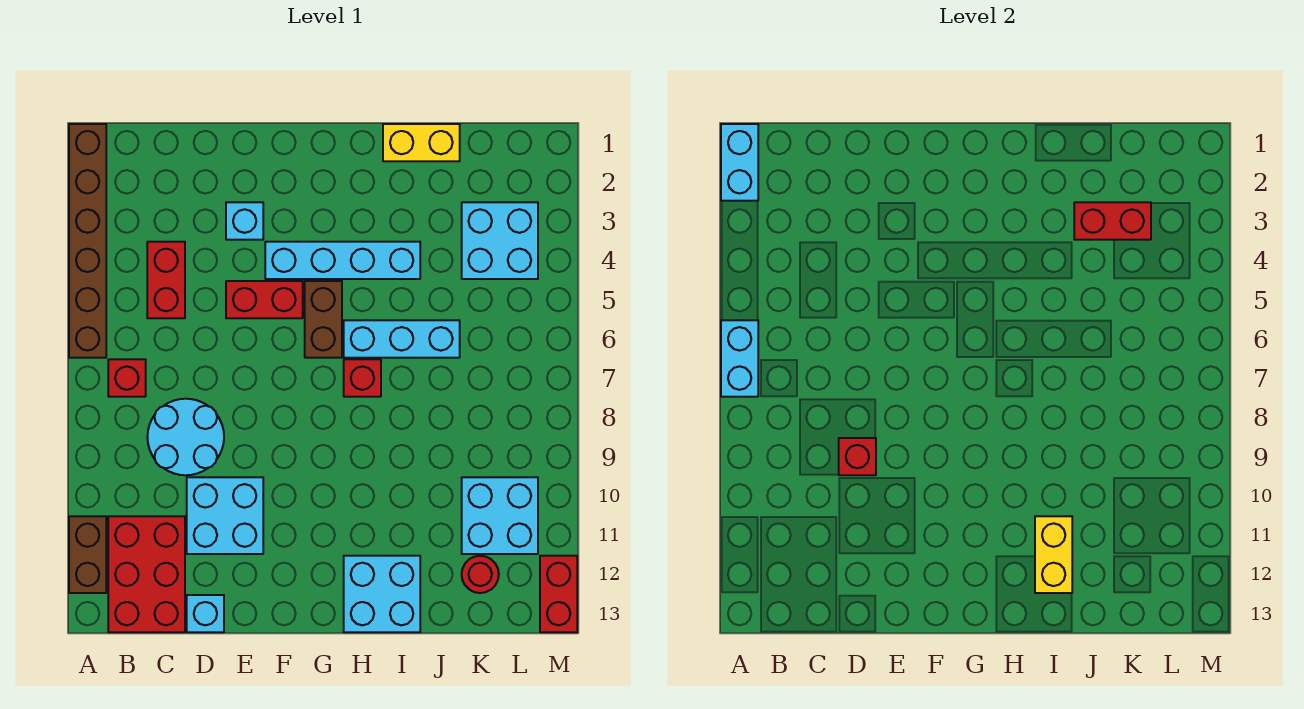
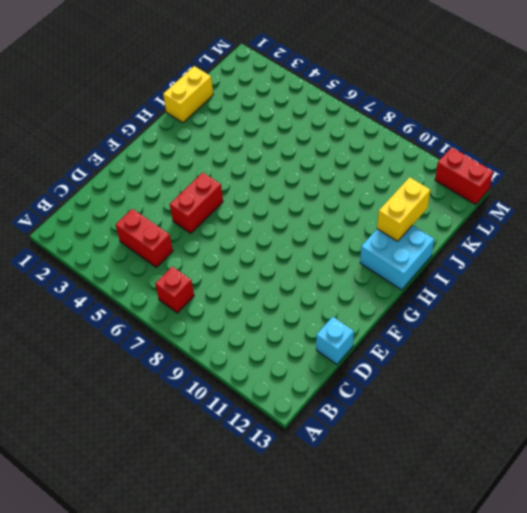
yellow 1x2 brick [377,177,430,241] -> yellow 1x2 brick turned to [1035,516,1072,593]
none -> brown 1x6 brick [69,124,106,358]
none -> brown 1x2 brick [69,516,106,593]
none -> red 2x3 brick [108,516,185,632]

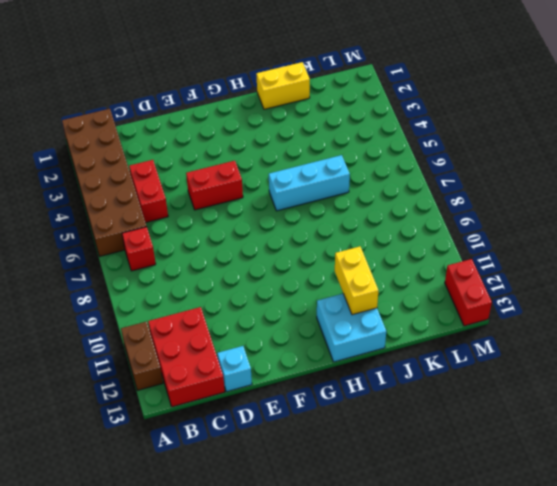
brown 2x6 brick [62,109,147,257] -> brown 1x6 brick [69,124,106,358]
none -> cyan 2x2 round brick [148,399,224,475]
none -> cyan 2x2 brick [187,477,263,554]
none -> cyan 1x1 brick [226,202,263,240]

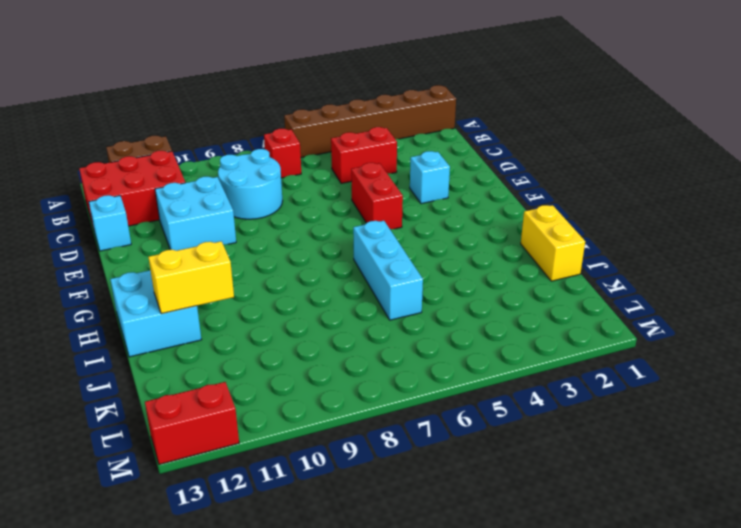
none -> cyan 1x4 brick [265,242,420,279]
none -> brown 1x2 brick [305,281,342,358]
none -> red 1x1 brick [344,359,381,397]

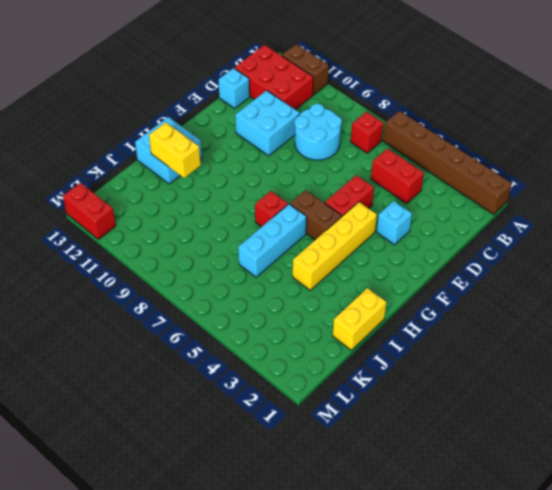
yellow 1x4 brick [293,202,377,290] -> cyan 1x4 brick [265,242,420,279]
none -> cyan 2x2 brick [462,202,538,279]
none -> cyan 2x2 brick [462,477,538,554]
none -> red 1x1 round brick [462,556,499,593]

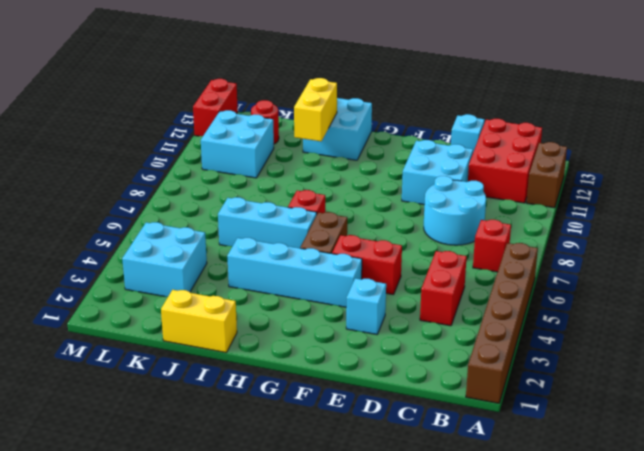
none -> cyan 1x2 brick [721,124,758,201]
none -> cyan 1x2 brick [721,320,758,397]
none -> red 1x1 brick [839,438,876,475]

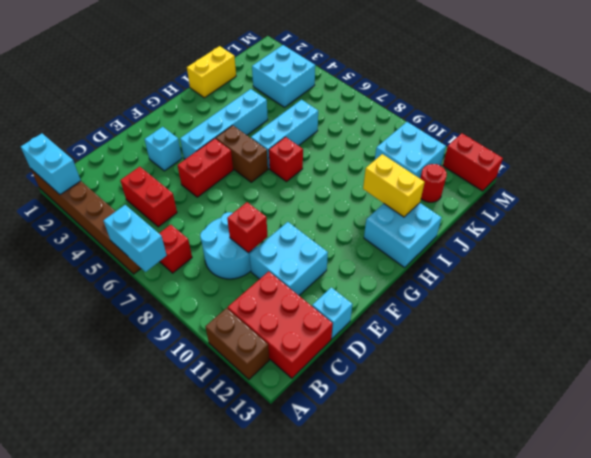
none -> red 1x2 brick [1074,202,1151,240]

